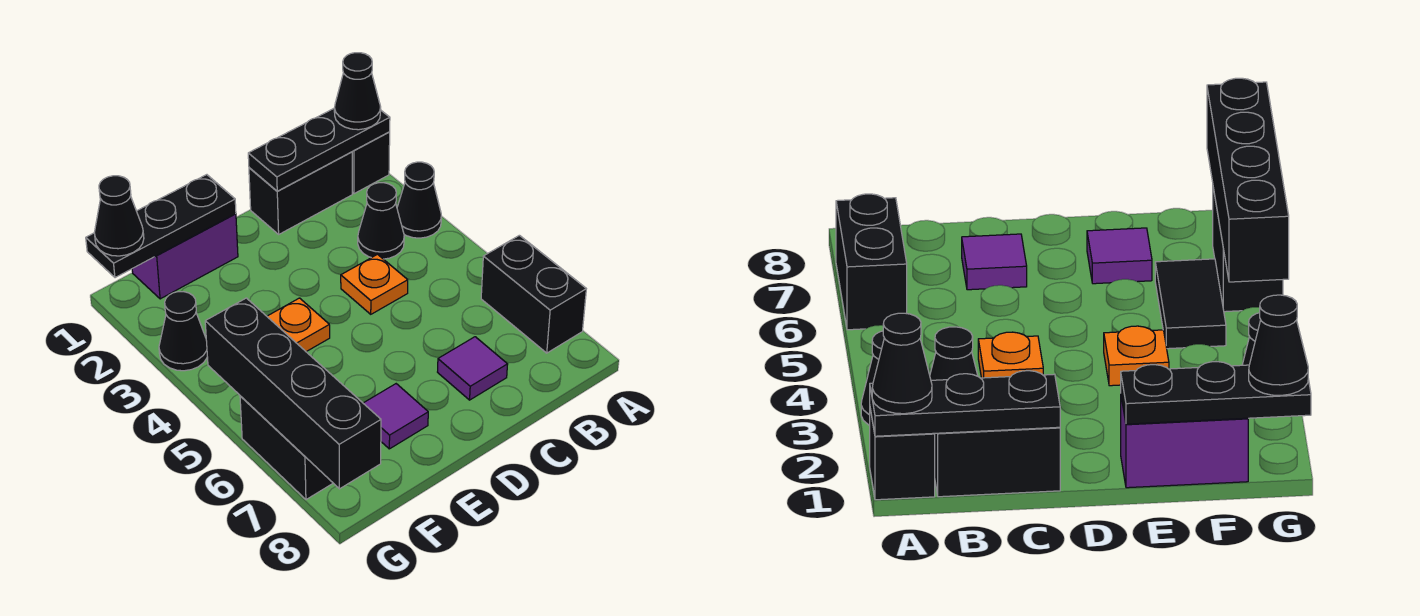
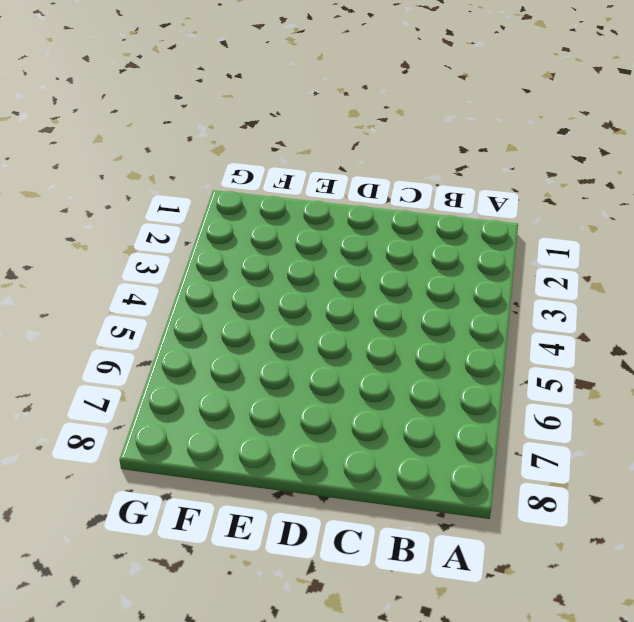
none -> black 1x1 brick [352,132,390,194]
none -> black 1x1 cone [397,162,441,238]
none -> black 1x2 brick [481,235,586,353]

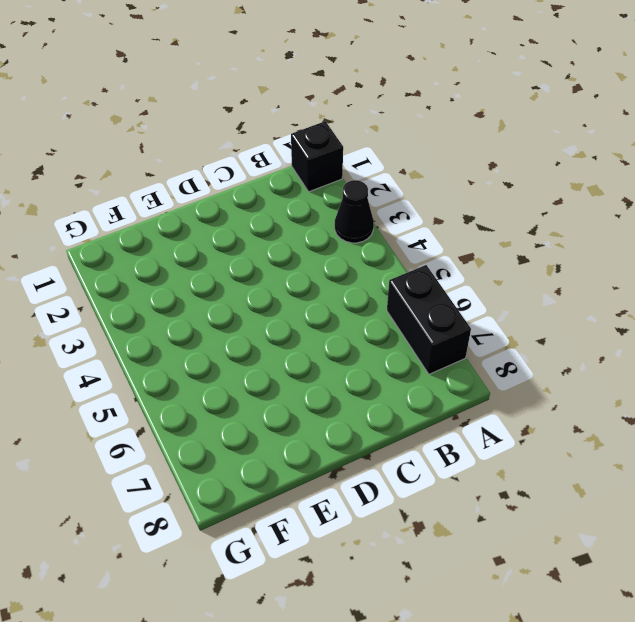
none -> black 1x2 brick [249,152,352,234]
none -> black 1x1 cone [358,183,404,259]
none -> orange 1x1 plate [341,254,408,314]

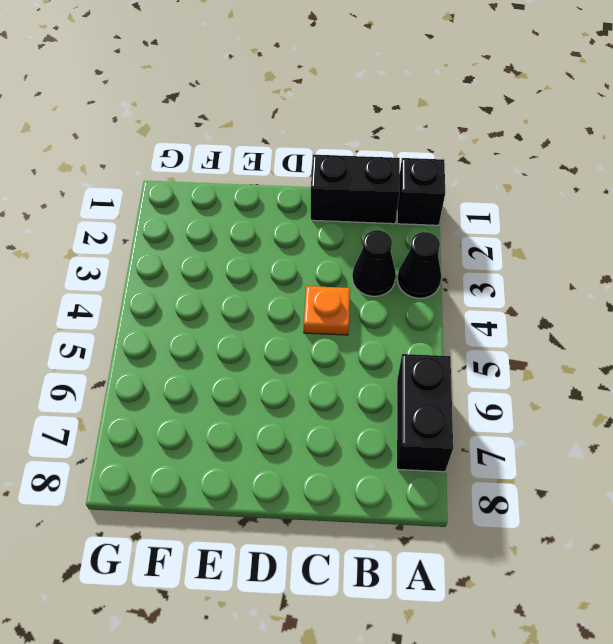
none -> purple 1x1 tile [438,337,508,400]
none -> purple 1x2 brick [132,214,238,299]
none -> orange 1x1 plate [267,298,330,352]

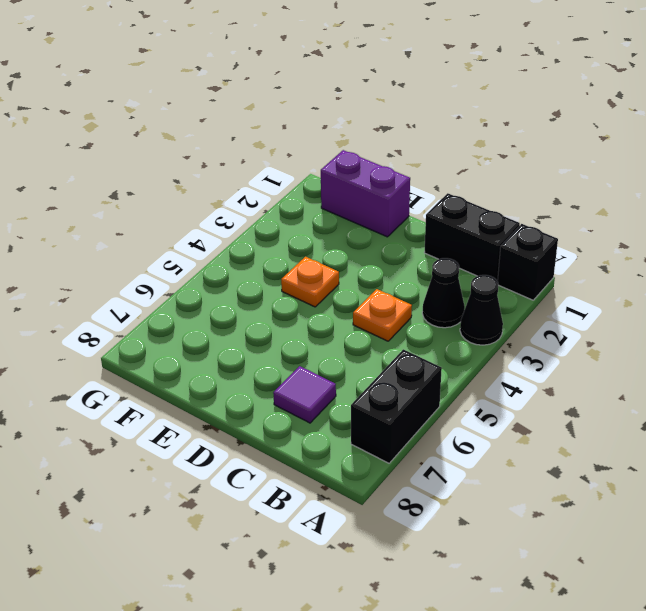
none -> purple 1x1 tile [363,384,428,449]
none -> black 1x2 tile [1155,259,1226,349]
none -> black 1x1 cone [159,292,207,371]

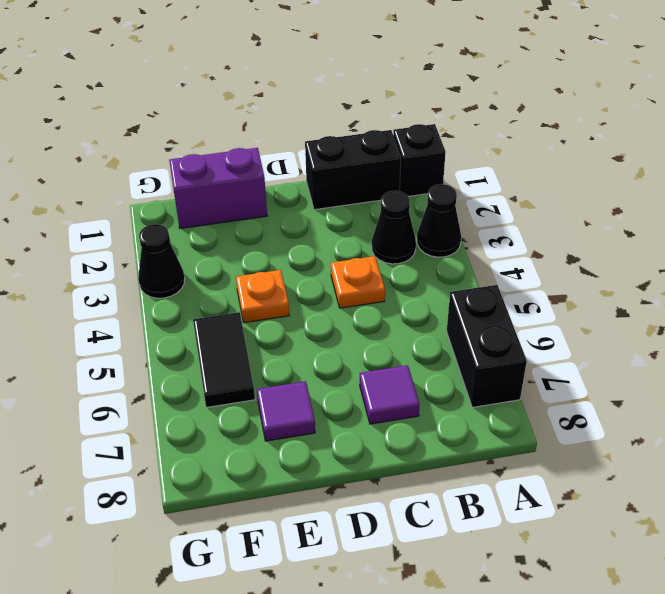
none -> black 1x2 brick [240,396,333,500]
none -> black 1x3 plate [248,109,390,191]
none -> black 1x3 plate [86,175,236,278]

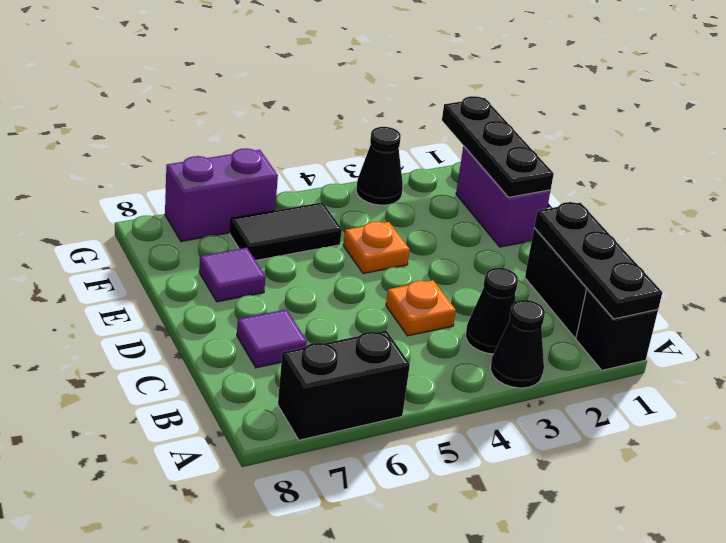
purple 1x2 brick [165,148,278,241] -> black 1x2 brick [240,396,333,500]
none -> black 1x4 brick [205,298,381,489]
none -> black 1x1 cone [334,53,381,130]
none -> black 1x1 cone [94,176,144,256]

